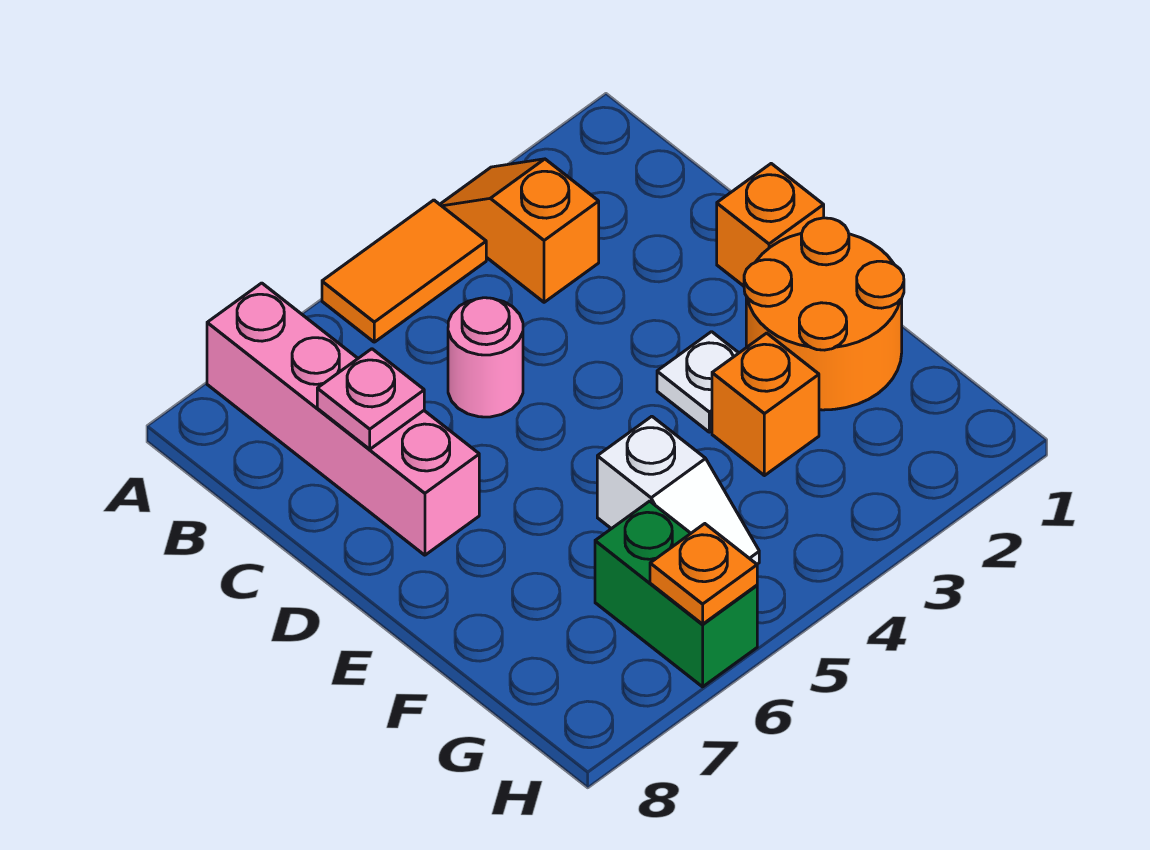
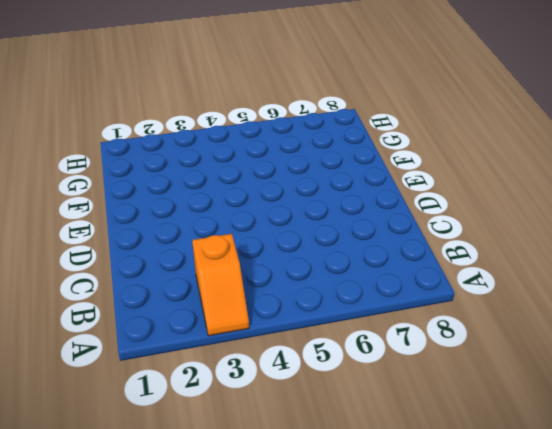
none -> orange 1x2 tile [322,200,486,342]
none -> pink 1x4 brick [207,283,479,555]
none -> pink 1x1 round brick [448,298,523,417]

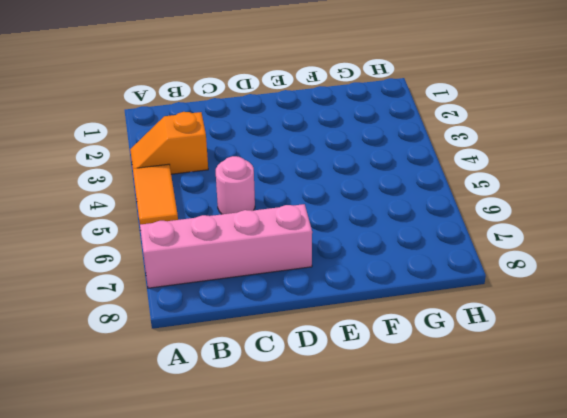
none -> orange 1x1 brick [717,164,824,286]
none -> orange 2x2 round brick [744,218,904,410]
none -> white 1x1 plate [657,332,738,432]

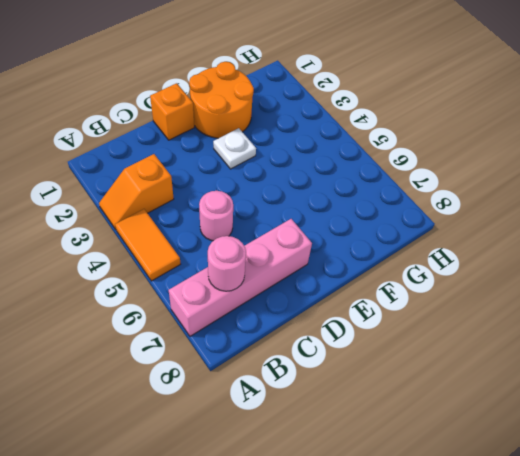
pink 1x1 round brick [208,236,246,291] -> none
none -> orange 1x1 brick [712,333,819,476]
none -> white 1x2 slope [597,416,759,564]
none -> green 1x2 brick [595,501,757,687]

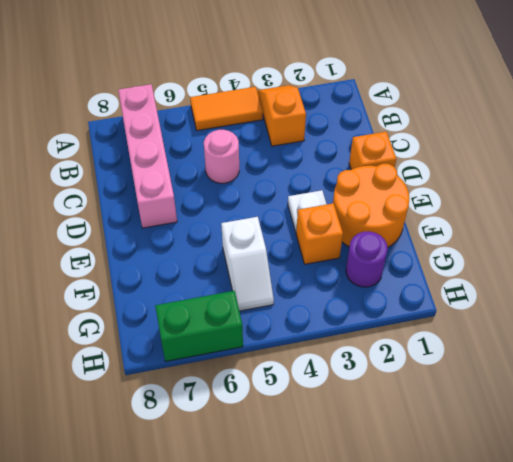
purple 1x1 round brick [346,231,388,287] -> none
green 1x2 brick [155,291,243,361] -> green 1x2 brick turned to [595,501,757,687]
none -> pink 1x1 plate [317,349,424,449]
none -> orange 1x1 plate [650,524,757,624]

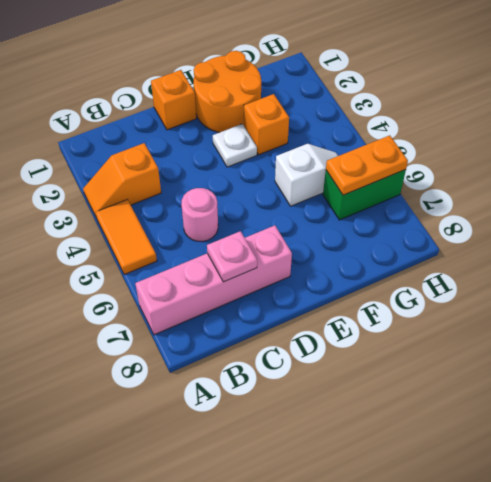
orange 1x2 plate [326,135,408,195] -> orange 1x1 plate [650,524,757,624]

